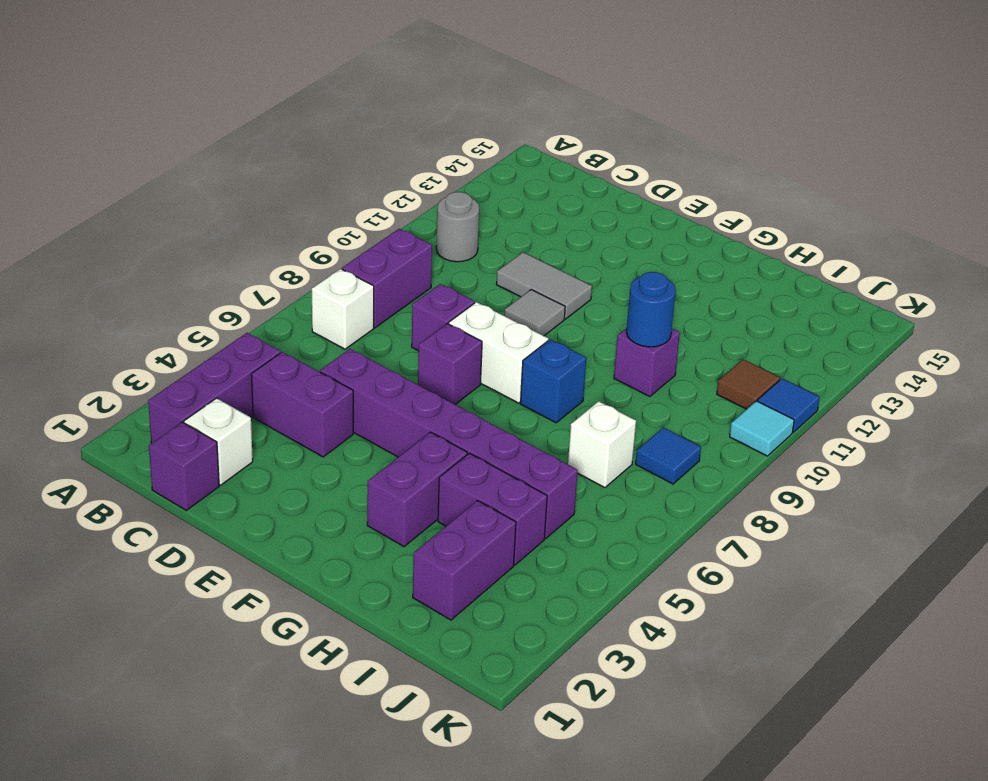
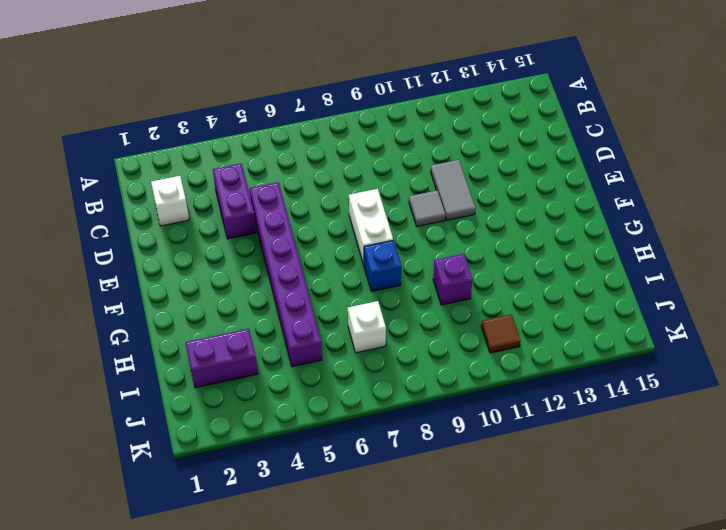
none -> purple 1x3 brick [148,333,281,444]
none -> white 1x1 brick [312,269,374,349]
none -> purple 1x2 brick [342,229,432,328]

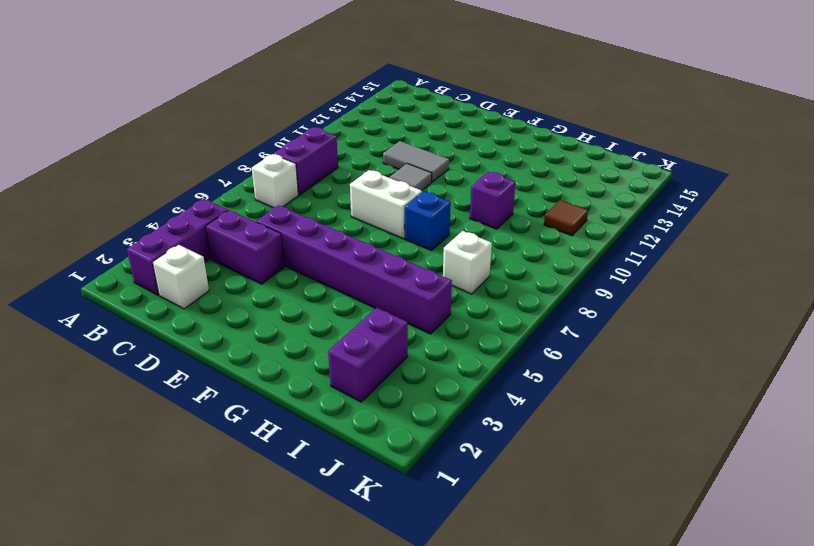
none -> grey 1x1 round brick [436,192,479,262]
none -> purple 1x1 brick [149,422,219,510]
none -> purple 1x1 brick [412,284,475,351]

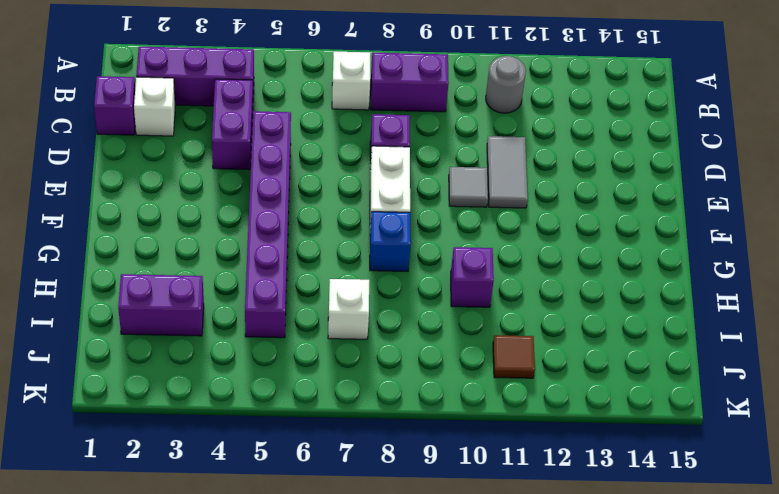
none -> purple 1x1 brick [418,324,482,404]
none -> purple 1x2 brick [367,432,467,547]
none -> purple 1x2 brick [438,453,547,565]

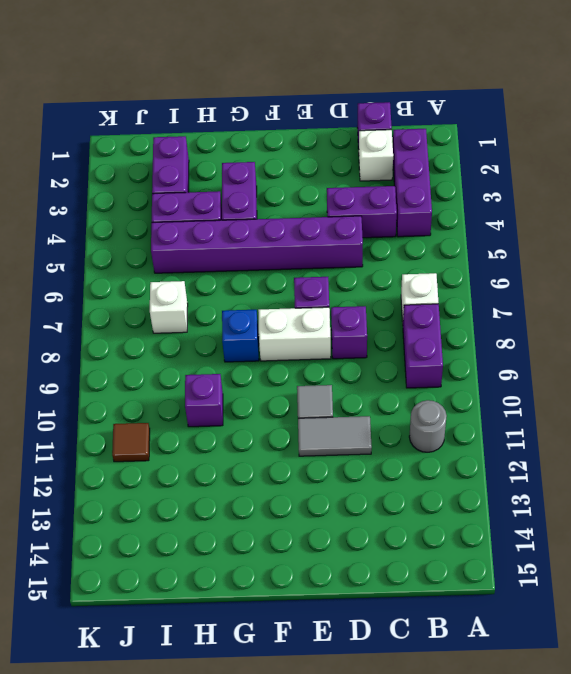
none -> blue 1x1 tile [635,428,701,484]
none -> cyan 1x1 tile [730,401,794,456]
none -> blue 1x1 tile [757,378,820,432]

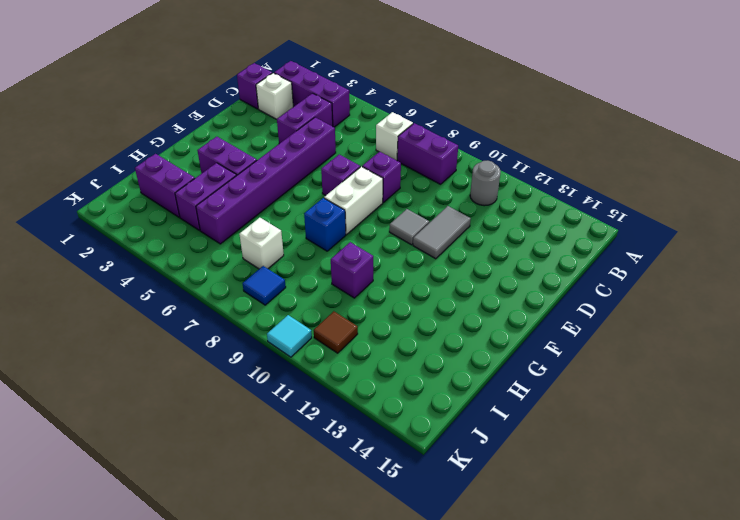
none -> blue 1x1 tile [757,378,820,432]
none -> blue 1x1 round brick [626,272,676,347]

